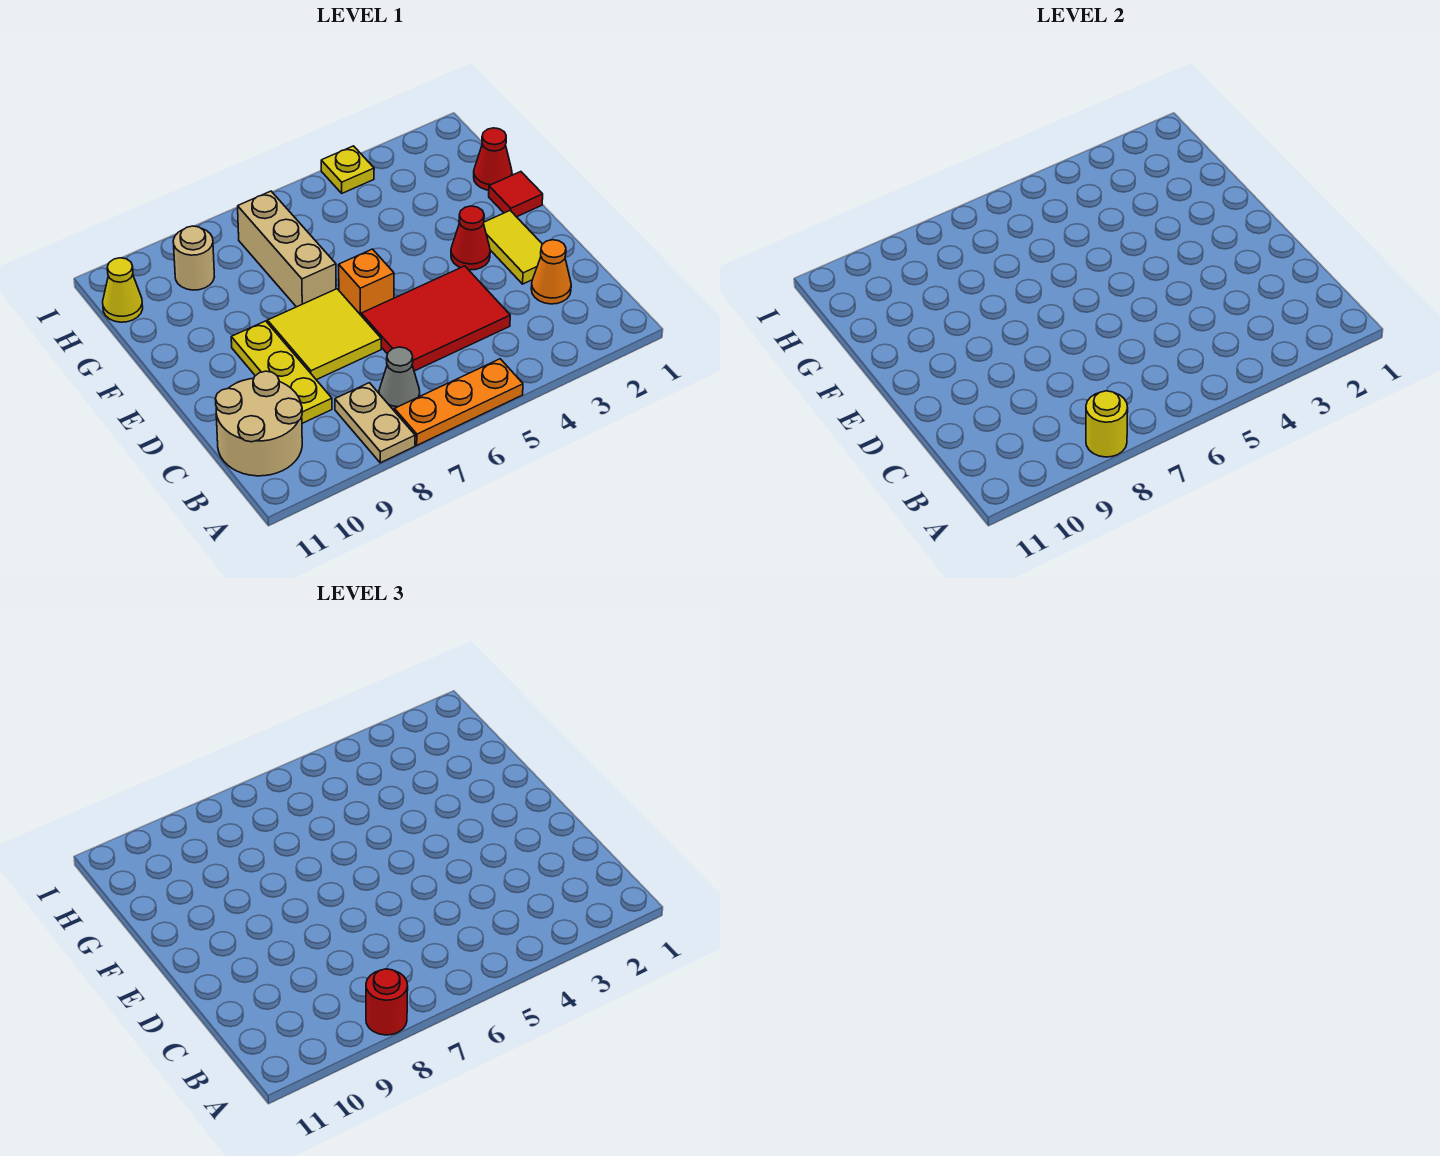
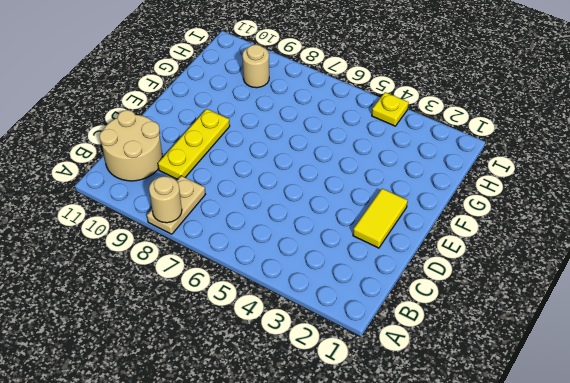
tan 1x1 round brick [149,176,182,223] -> yellow 1x1 round brick [1086,391,1128,457]
none -> orange 1x3 plate [394,359,523,445]
none -> grey 1x1 cone [379,347,420,410]
none -> orange 1x1 cone [531,240,571,304]

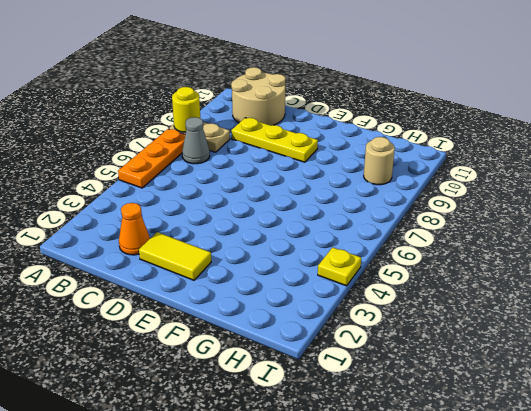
none -> red 2x3 tile [361,266,510,371]
none -> yellow 2x2 tile [268,289,381,380]
none -> red 1x1 cone [451,206,490,270]

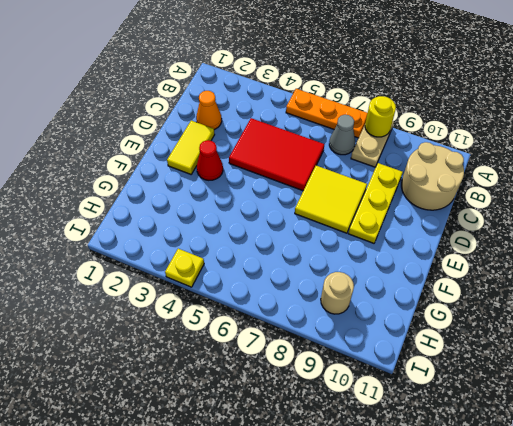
none -> orange 1x1 brick [339,249,394,315]
none -> red 1x1 tile [489,172,543,217]
none -> tan 1x3 brick [238,191,336,307]

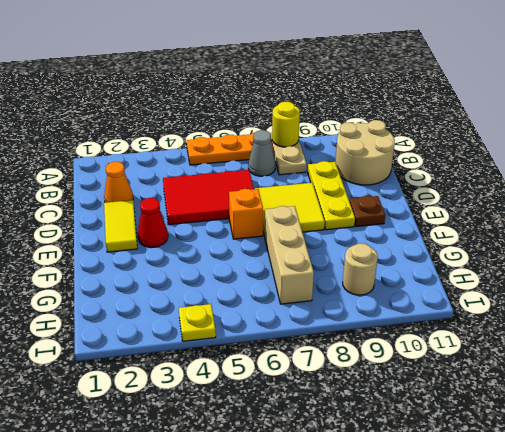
brown 1x1 plate [350,196,385,227] -> none
none -> red 1x1 tile [489,172,543,217]
none -> red 1x1 cone [474,128,512,190]
none -> yellow 1x1 cone [103,258,143,322]

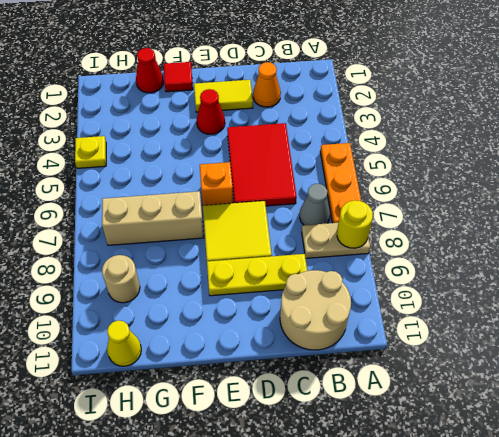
none -> red 1x1 round brick [366,969,408,1035]

